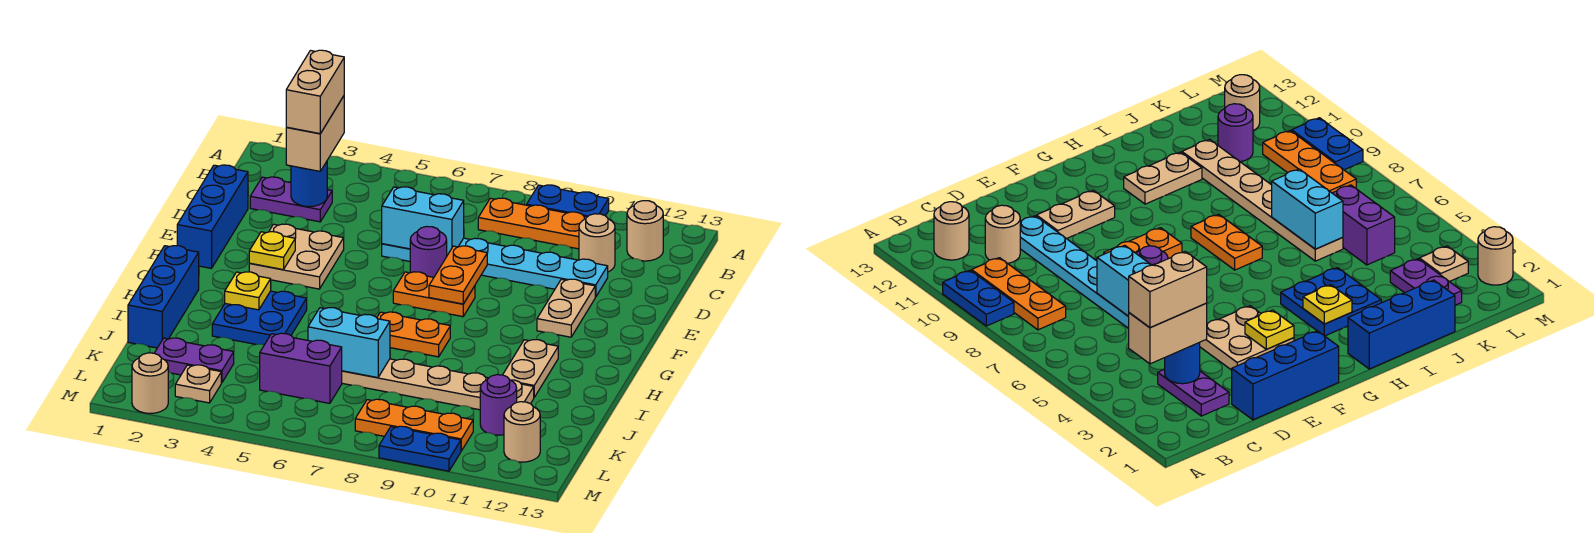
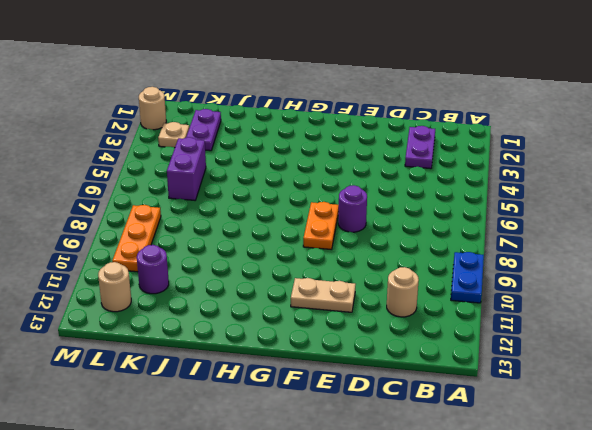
none -> orange 1x3 plate [478,198,587,249]
none -> tan 1x1 round brick [627,201,663,261]
none -> blue 1x3 brick [177,165,248,268]
none -> cyan 1x6 plate [382,238,608,297]

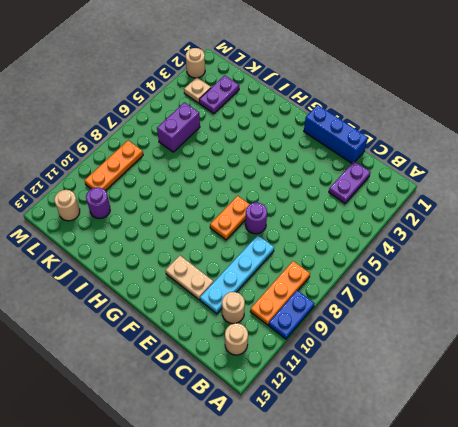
cyan 1x4 plate [200,235,274,314] -> cyan 1x6 plate [382,238,608,297]
none -> tan 2x2 plate [249,224,344,289]
none -> blue 1x3 brick [128,246,199,348]
none -> blue 2x2 plate [212,291,307,345]
none -> orange 1x2 plate [377,312,450,357]

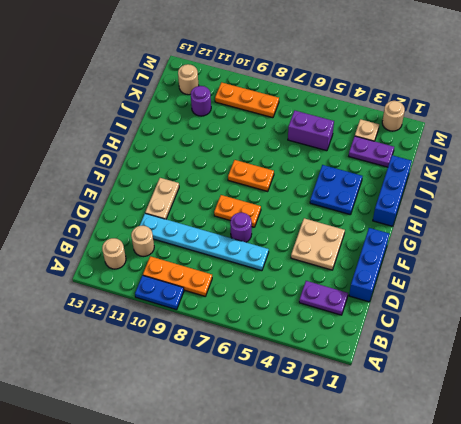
none -> tan 1x2 plate [503,340,558,397]
none -> tan 1x6 plate [342,359,534,410]
none -> blue 1x2 plate [379,426,461,471]
none -> blue 1x1 round brick [291,162,327,207]

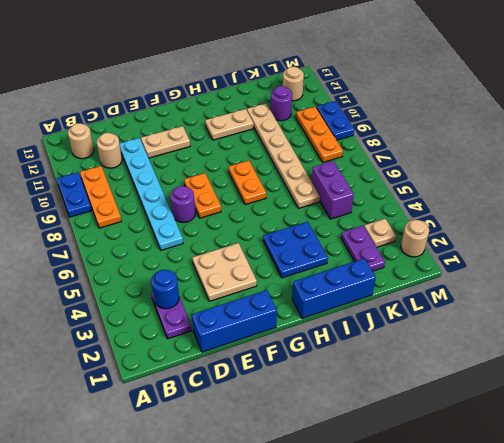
none -> cyan 1x2 brick [382,187,464,255]
none -> orange 1x2 plate [429,246,487,304]
none -> yellow 1x1 plate [249,232,295,270]
none -> yellow 1x1 plate [225,272,271,310]

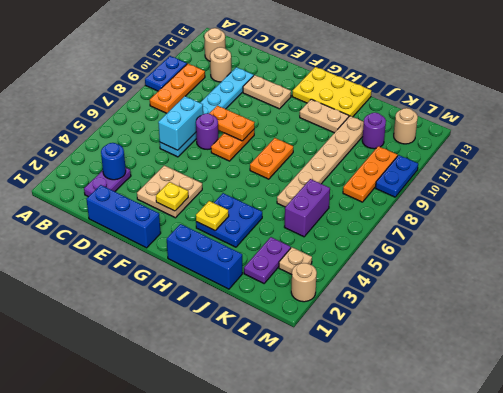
yellow 2x3 plate [292,67,371,117] -> none
none -> cyan 1x2 brick [308,308,390,378]
none -> tan 1x2 brick [286,96,344,171]
none -> tan 1x2 brick [286,50,344,134]

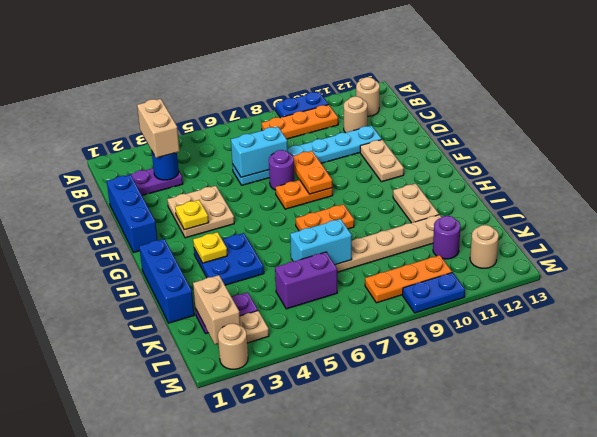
tan 1x2 brick [193,275,240,344] -> tan 1x2 brick moved to [286,50,344,134]

